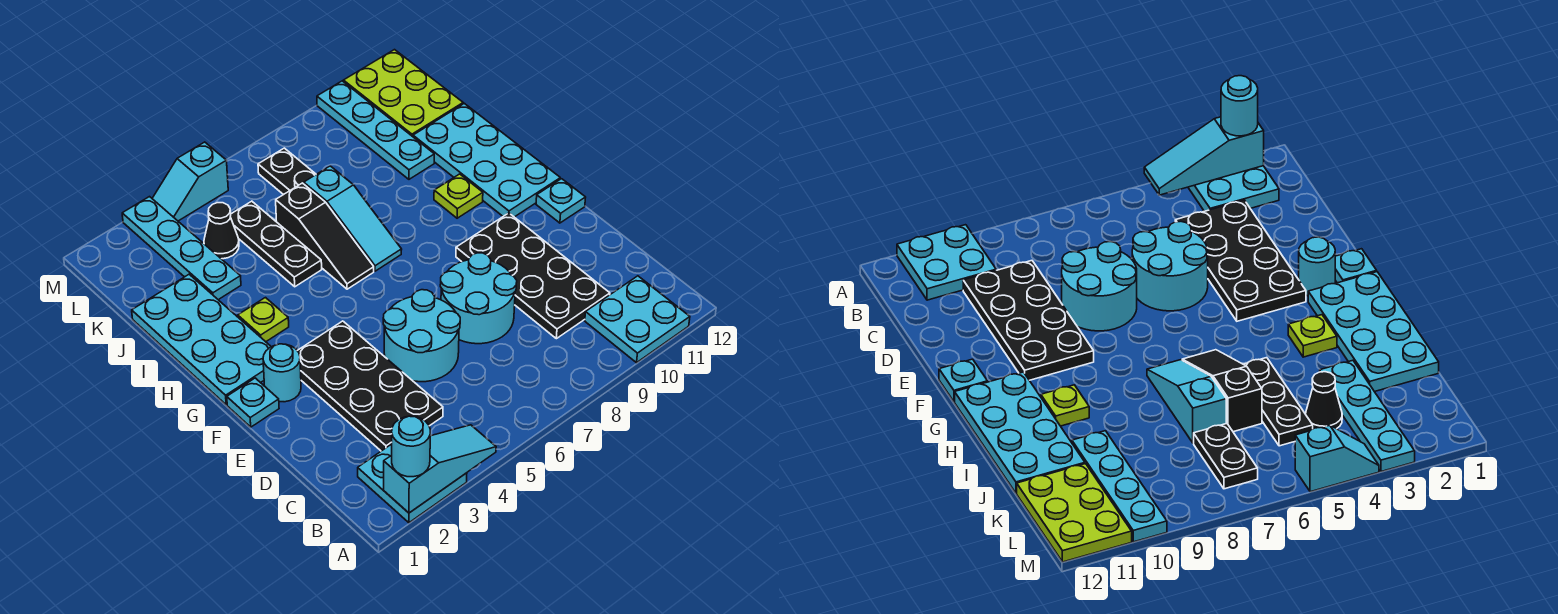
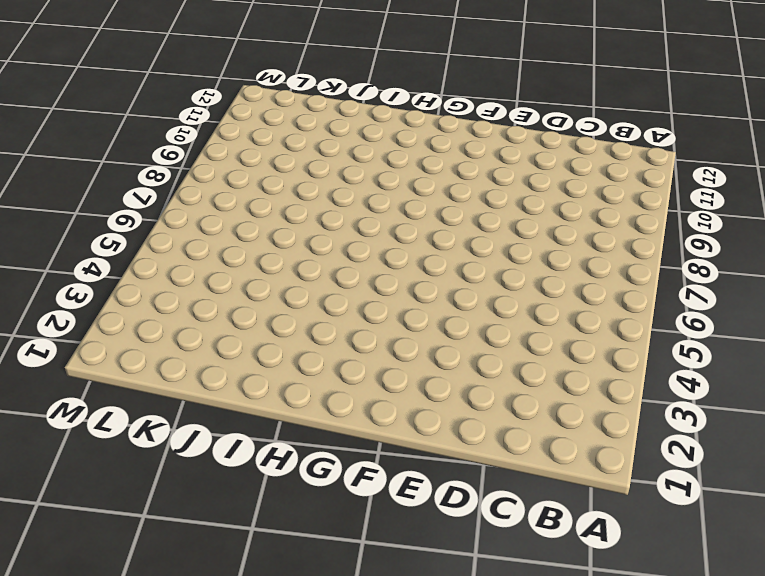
none -> cyan 2x2 plate [358,444,467,523]
none -> cyan 2x2 plate [585,276,690,363]
none -> black 2x4 plate [297,321,443,451]

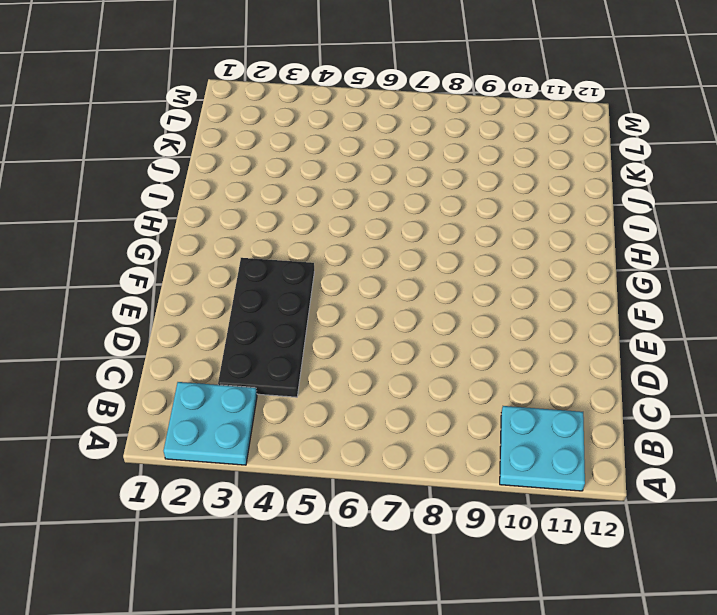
none -> black 2x4 plate [456,213,610,339]
none -> cyan 2x2 round brick [383,290,460,382]
none -> cyan 2x2 round brick [440,253,517,344]

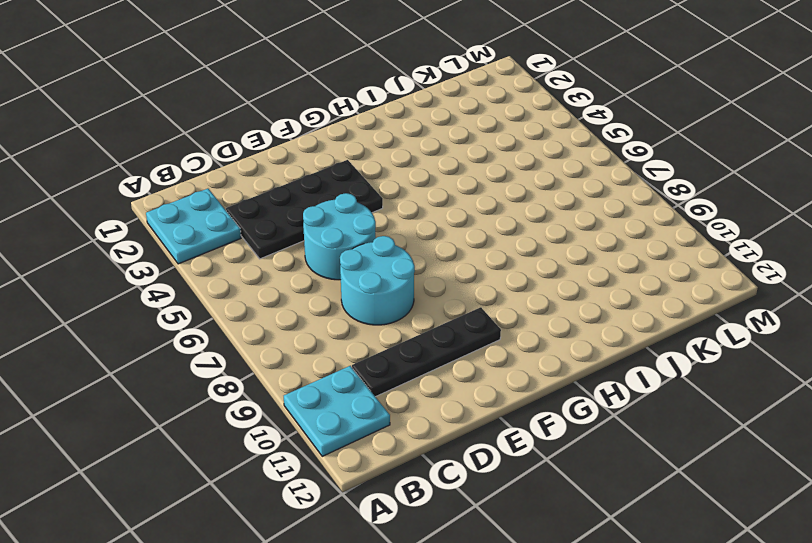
black 1x4 plate [352,307,501,397] -> black 2x4 plate [456,213,610,339]
none -> cyan 1x1 plate [227,378,279,427]
none -> cyan 1x1 round brick [263,344,301,402]
none -> cyan 1x1 plate [536,179,586,223]

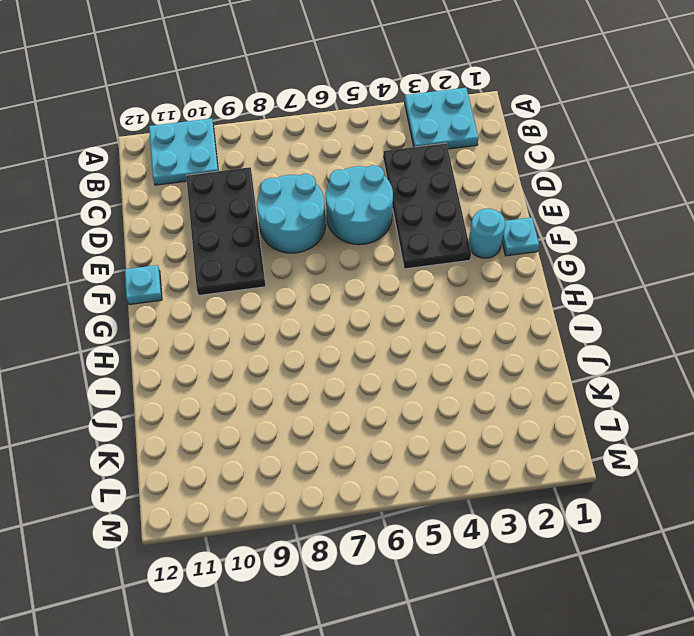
none -> cyan 2x4 plate [132,274,271,405]
none -> cyan 2x4 plate [413,103,560,217]
none -> lime 1x1 plate [238,298,289,342]

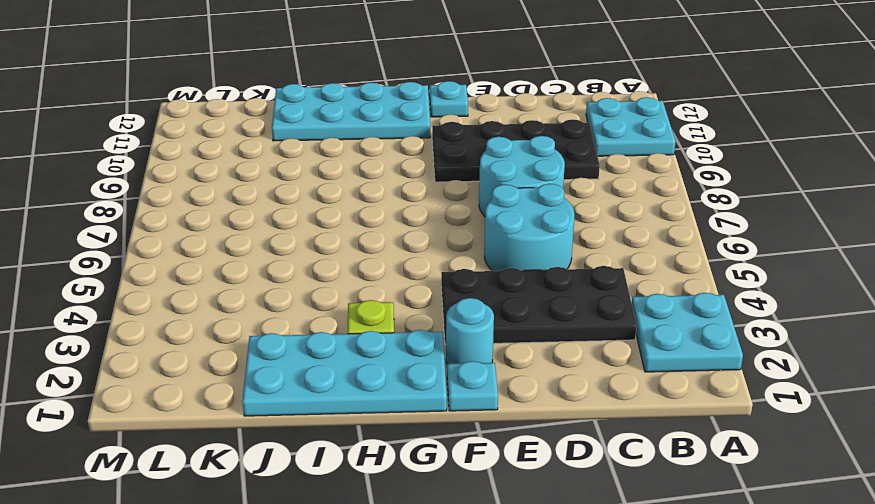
none -> black 1x3 slope [276,183,374,289]
none -> cyan 1x3 slope [304,166,402,271]
none -> lime 1x1 plate [434,174,483,218]

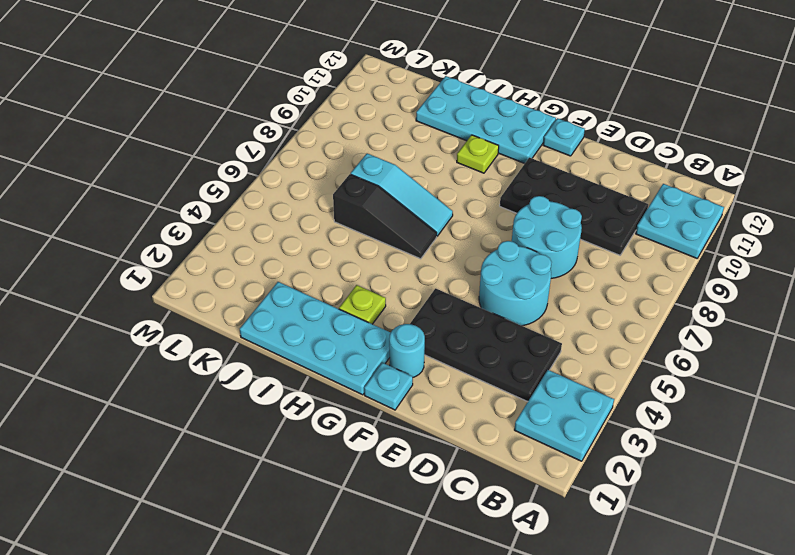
none -> black 1x3 plate [230,201,322,287]
none -> cyan 1x4 plate [122,197,241,300]
none -> cyan 1x4 plate [317,81,434,179]

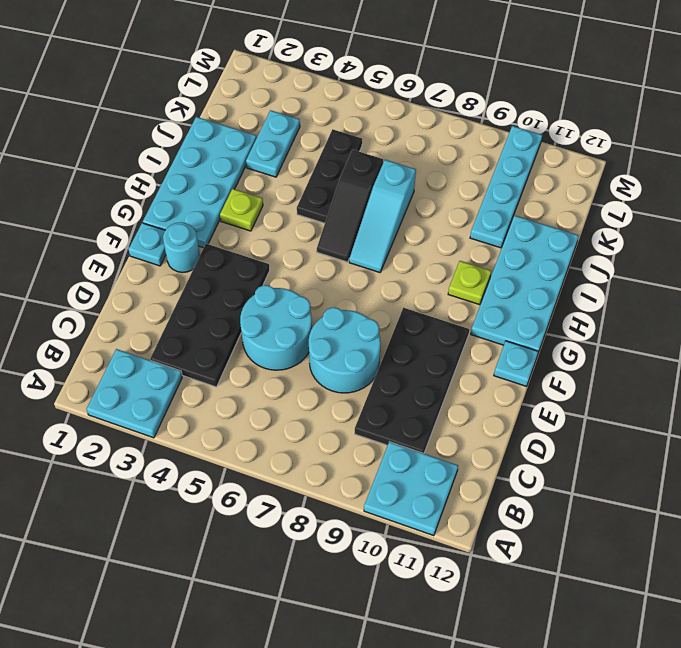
cyan 1x2 plate [246,110,300,177] -> cyan 1x4 plate [122,197,241,300]
none -> black 1x1 cone [204,203,239,259]
none -> black 1x2 plate [258,148,316,195]
none -> lime 2x3 plate [343,50,463,137]

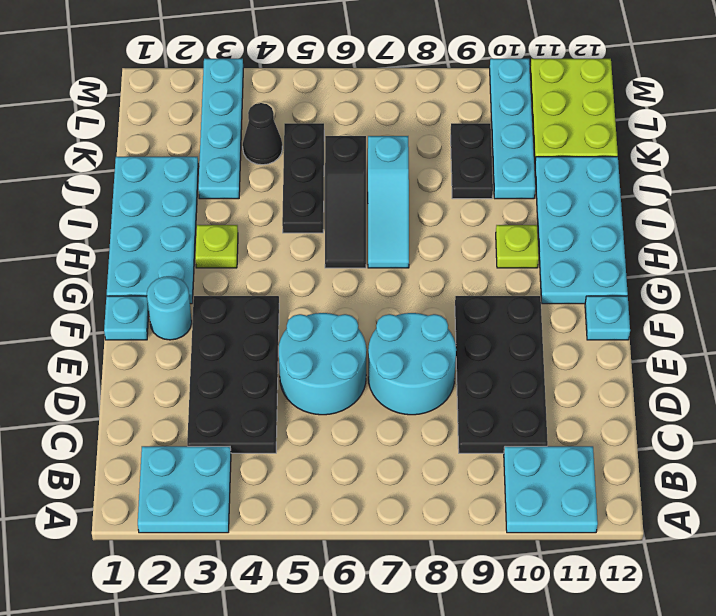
black 1x2 plate [451,123,493,199] -> black 1x2 plate moved to [258,148,316,195]
none -> cyan 1x2 slope [152,142,228,221]
none -> cyan 1x3 slope [384,425,496,513]
none -> cyan 1x1 round brick [392,416,430,477]

